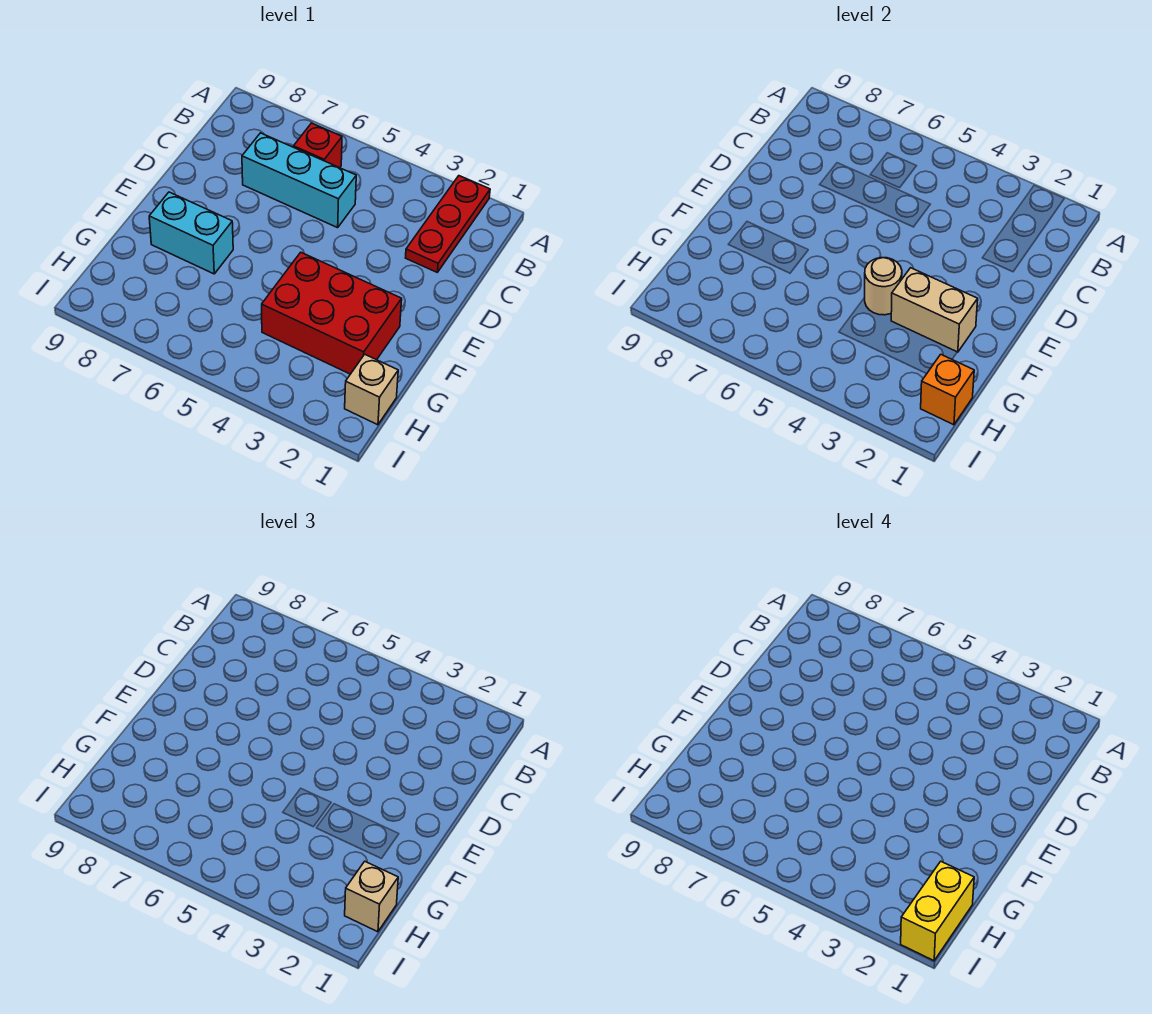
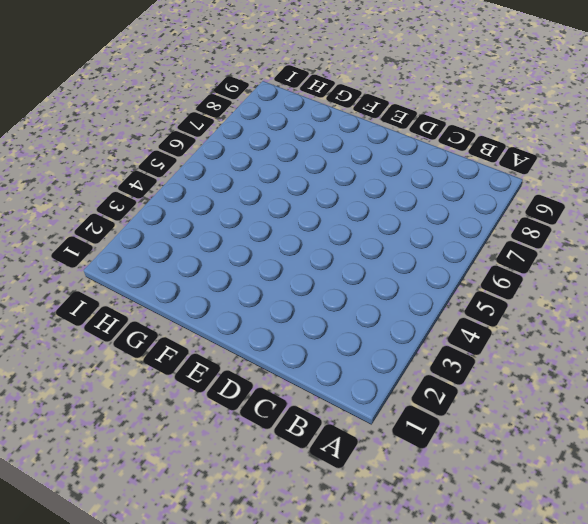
none -> red 1x3 plate [406,176,490,272]
none -> red 1x1 brick [293,123,342,168]

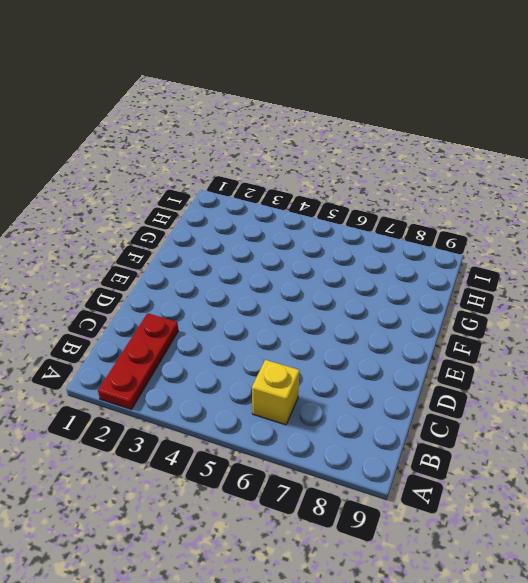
yellow 1x1 brick [252,360,300,425] -> red 1x1 brick [293,123,342,168]
none -> cyan 1x3 brick [242,133,356,228]
none -> red 2x3 brick [262,252,402,374]

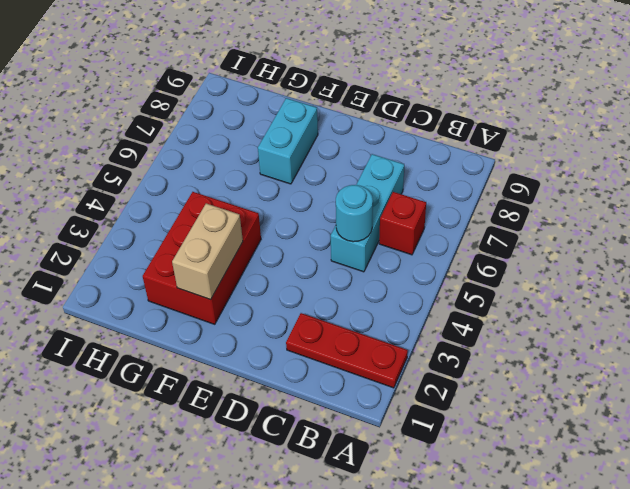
cyan 1x1 round brick [336,185,373,242] -> none
none -> tan 1x1 brick [345,354,398,425]
none -> tan 1x1 round brick [865,258,902,315]

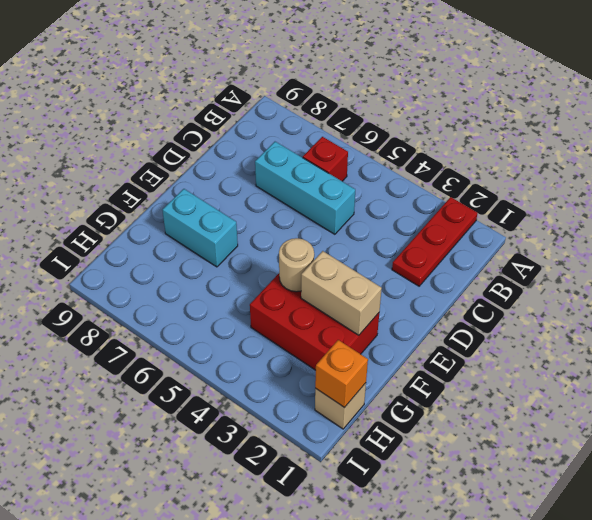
none -> tan 1x1 brick [345,861,398,932]
none -> yellow 1x2 brick [901,861,974,961]

